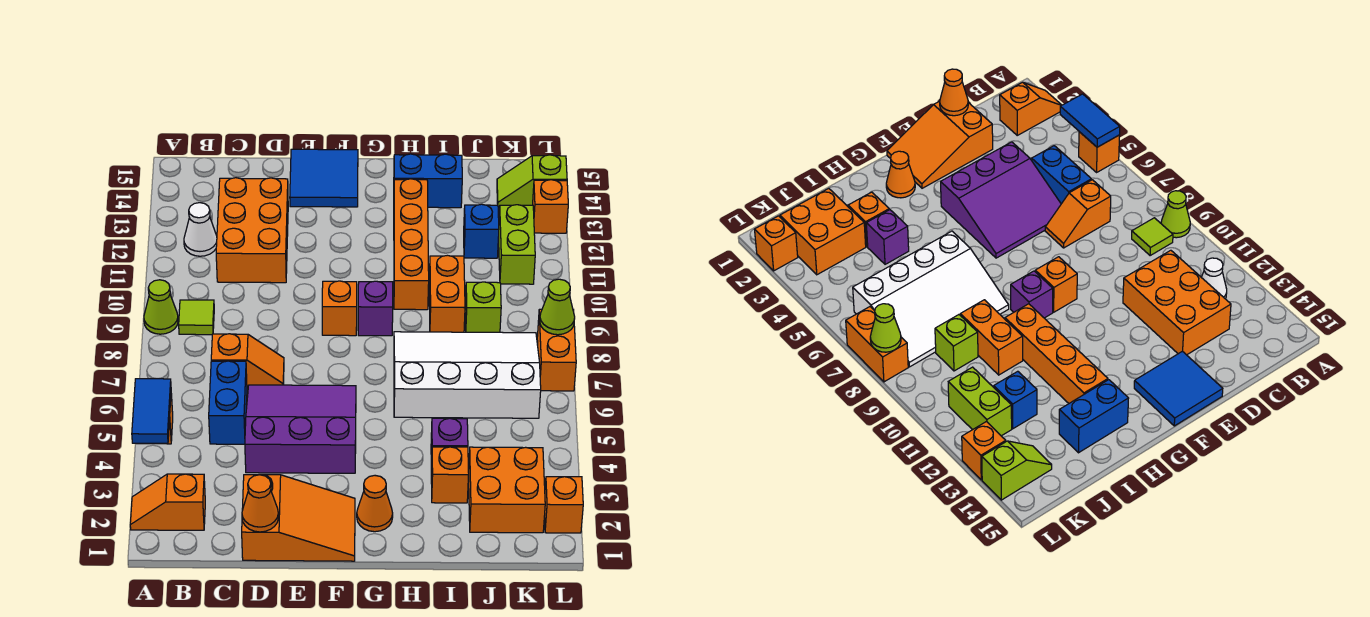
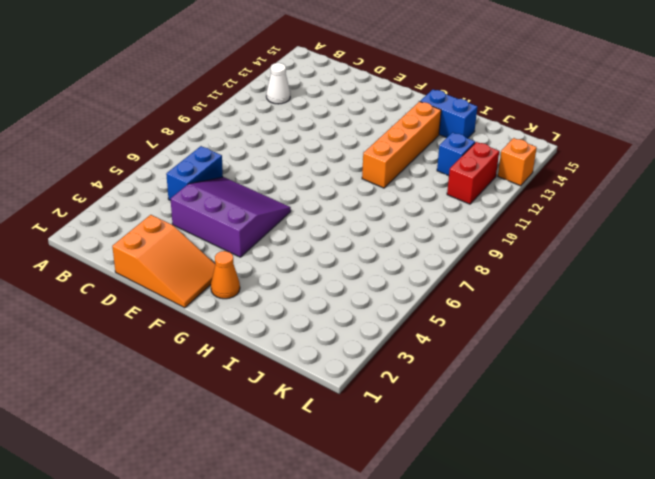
red 1x2 brick [447,142,499,204] -> lime 1x2 brick [499,205,535,284]
none -> orange 1x2 slope [130,474,205,530]
none -> orange 1x1 brick [1079,132,1119,172]
none -> lime 1x1 cone [144,280,178,334]
none -> lime 1x1 tile [179,300,214,335]

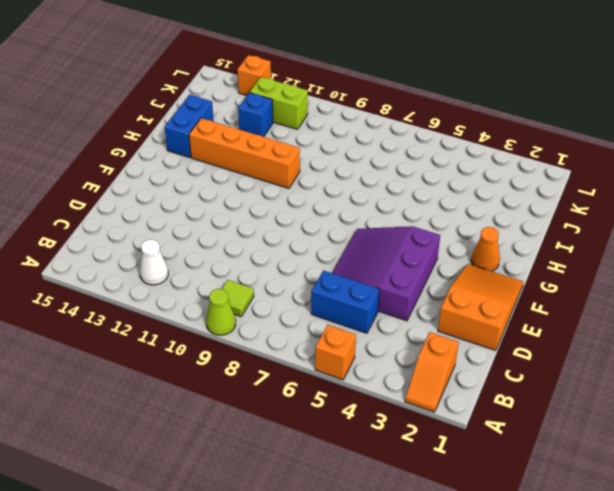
none -> orange 1x2 slope [211,334,284,389]
none -> orange 2x3 brick [216,178,288,283]
none -> blue 2x2 tile [290,149,358,207]
none -> orange 1x1 brick [322,281,357,336]

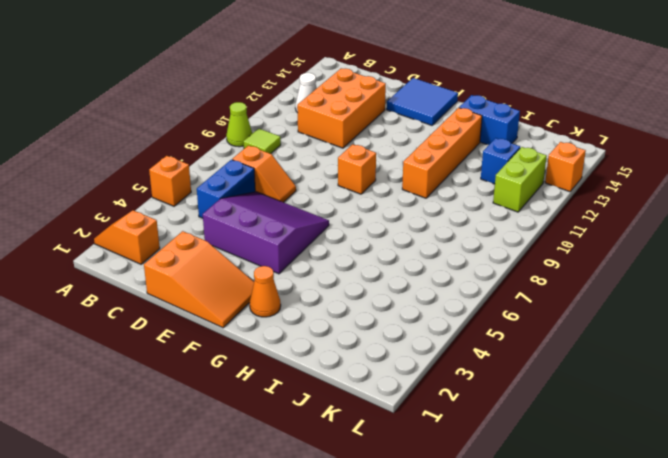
none -> purple 1x1 brick [358,281,393,336]
none -> white 3x4 slope [394,332,541,418]
none -> orange 1x1 brick [431,447,469,503]
none -> purple 1x1 brick [431,418,468,472]

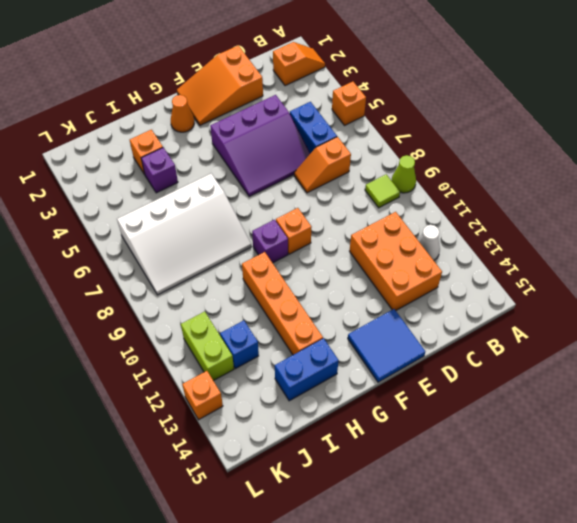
none -> orange 1x2 brick [429,255,465,332]
none -> orange 2x2 brick [469,447,545,533]
none -> lime 1x1 brick [465,282,501,332]
none -> lime 1x2 slope [497,155,567,208]

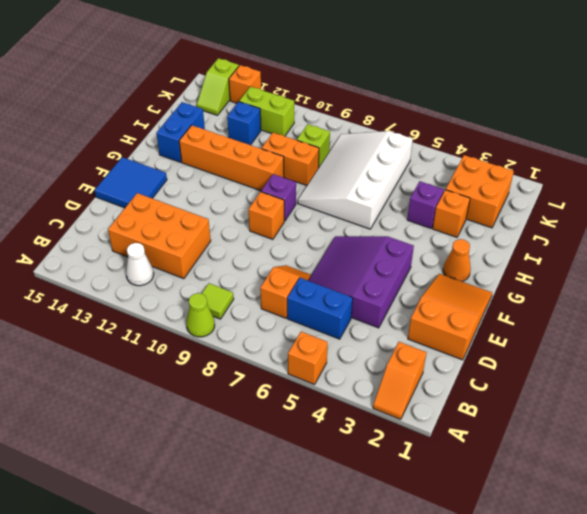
none -> orange 1x1 brick [544,477,583,533]
none -> orange 1x2 brick [537,309,576,391]
none -> blue 1x2 tile [132,379,171,443]
none -> orange 1x1 cone [242,475,278,532]

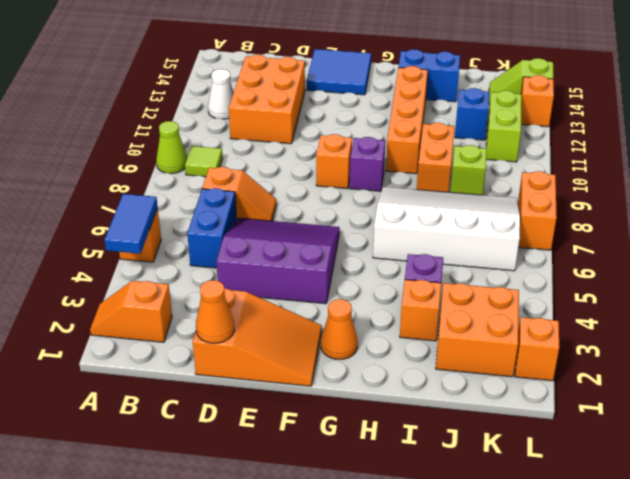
none -> lime 1x1 cone [540,279,575,335]

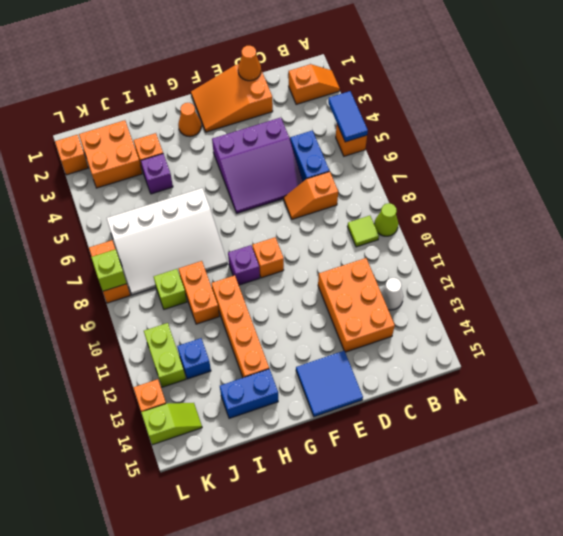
lime 1x1 brick [91,249,127,291] -> lime 1x1 cone [540,279,575,335]

